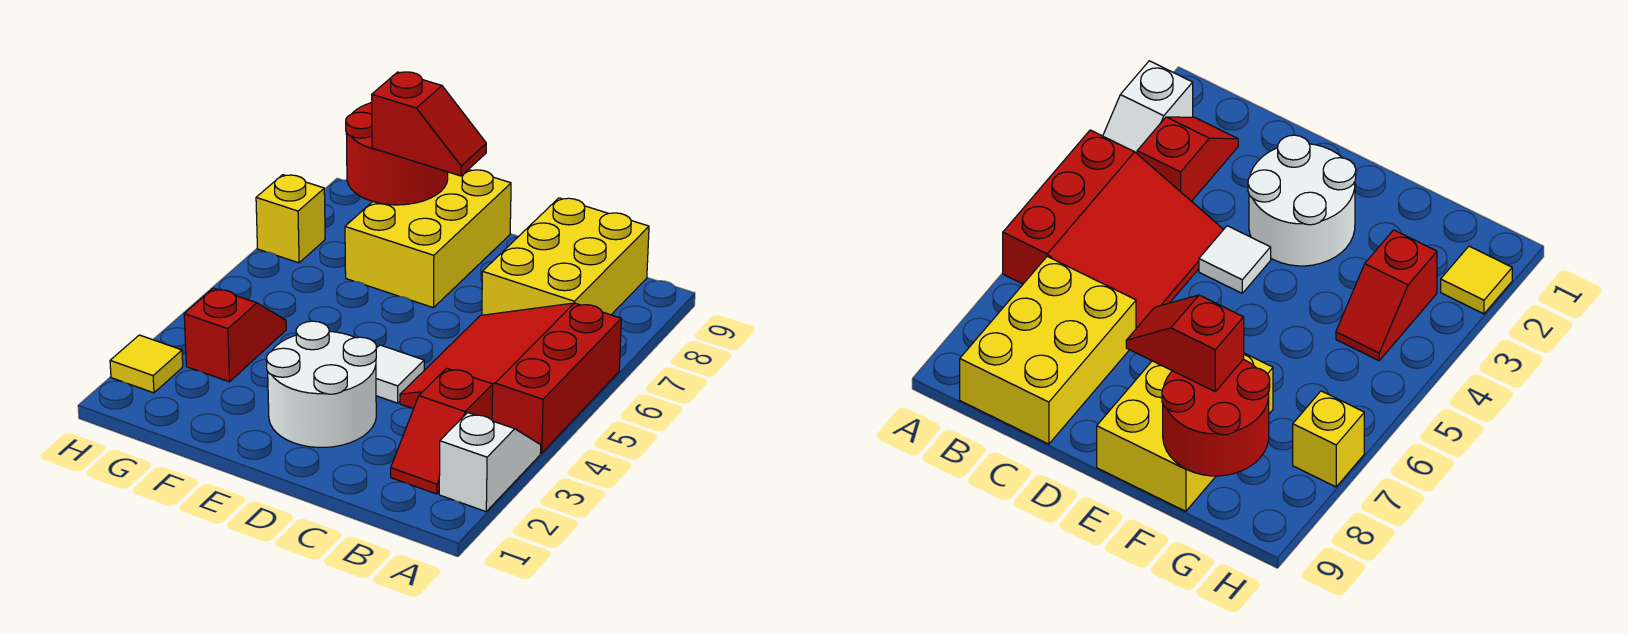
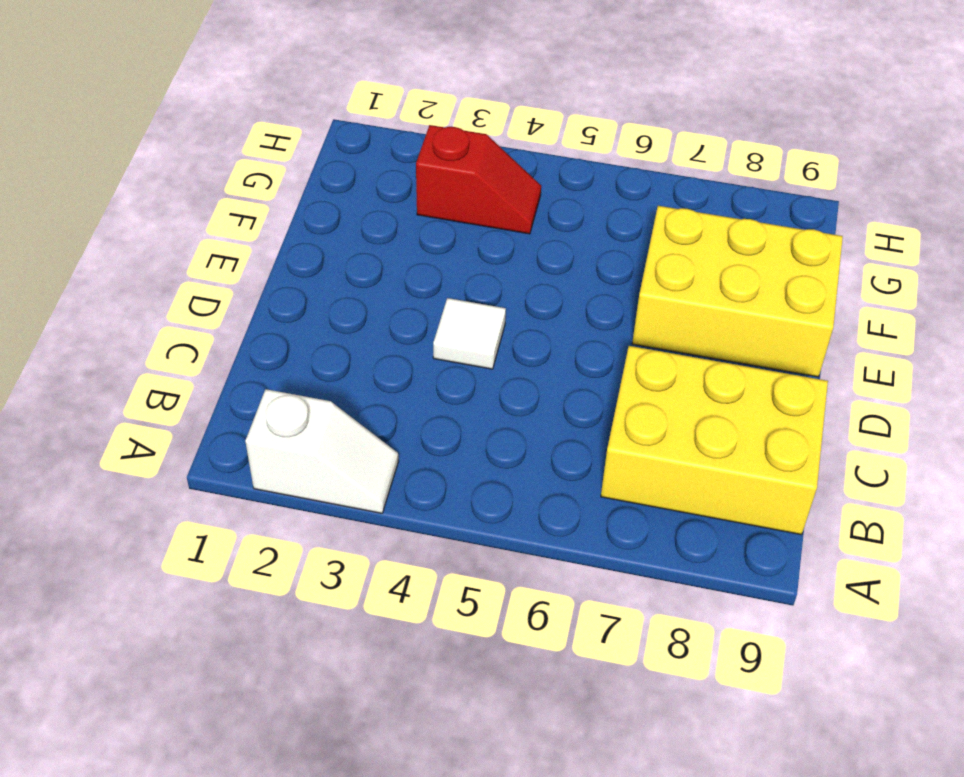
none -> red 3x3 slope [400,303,621,453]
none -> red 1x2 slope [391,368,493,494]
none -> white 2x2 round brick [266,321,376,448]

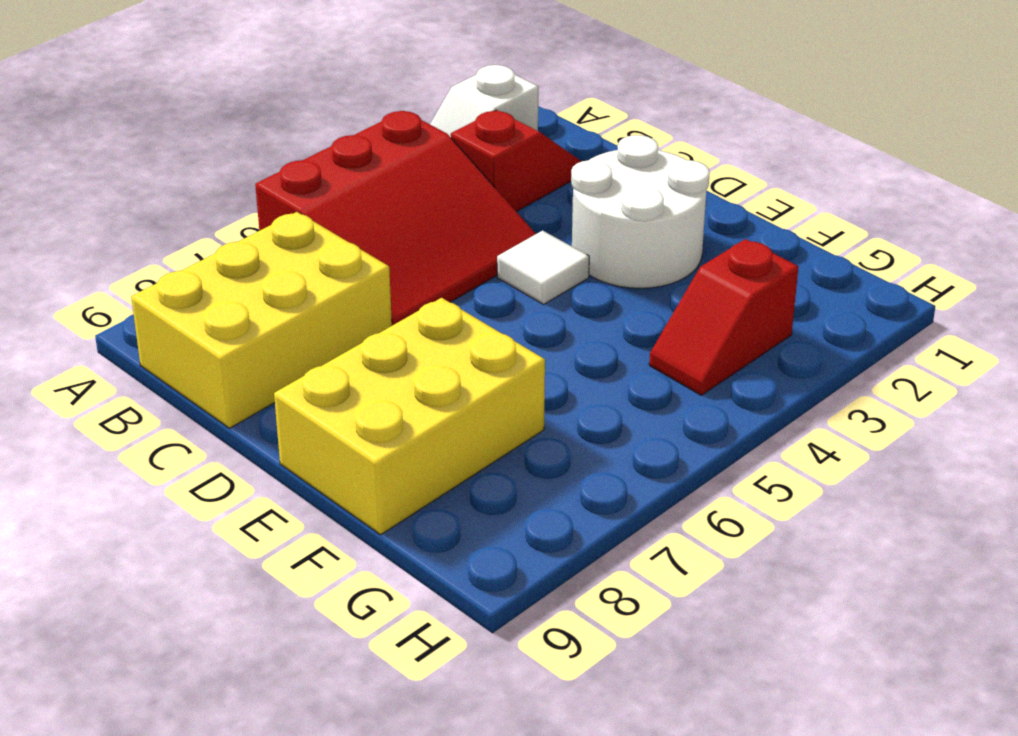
none -> yellow 1x1 tile [110,335,183,393]
none -> yellow 1x1 brick [256,175,325,263]
none -> red 2x2 round brick [346,103,448,205]

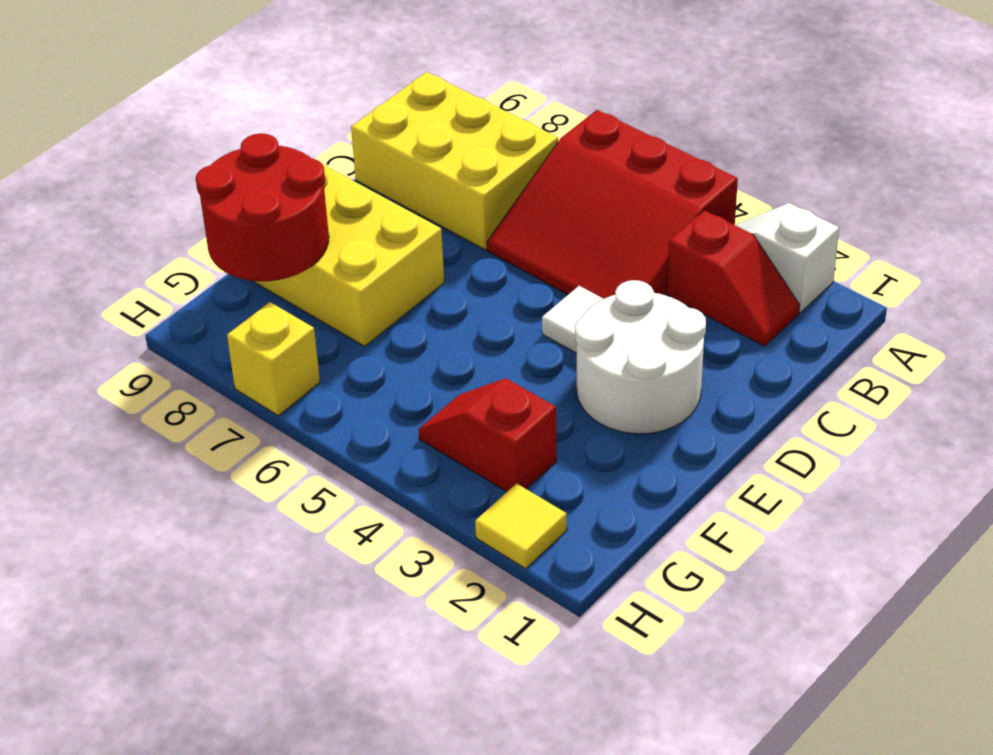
none -> red 1x2 slope [372,72,486,176]

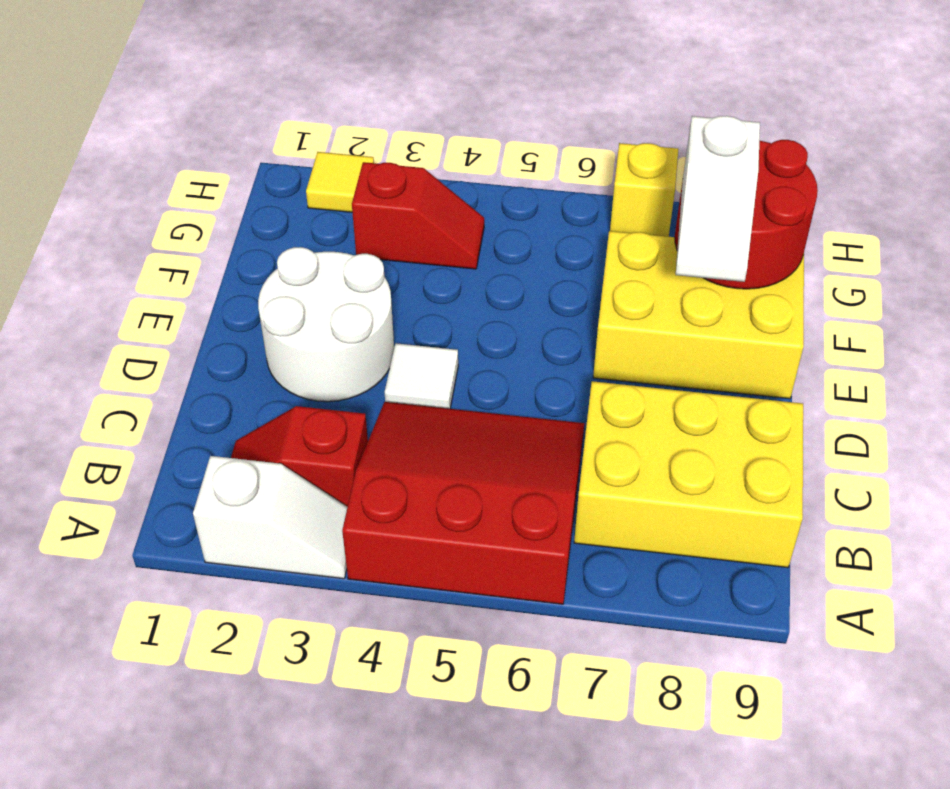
white 1x2 slope [676,116,760,282] -> red 1x2 slope [372,72,486,176]

